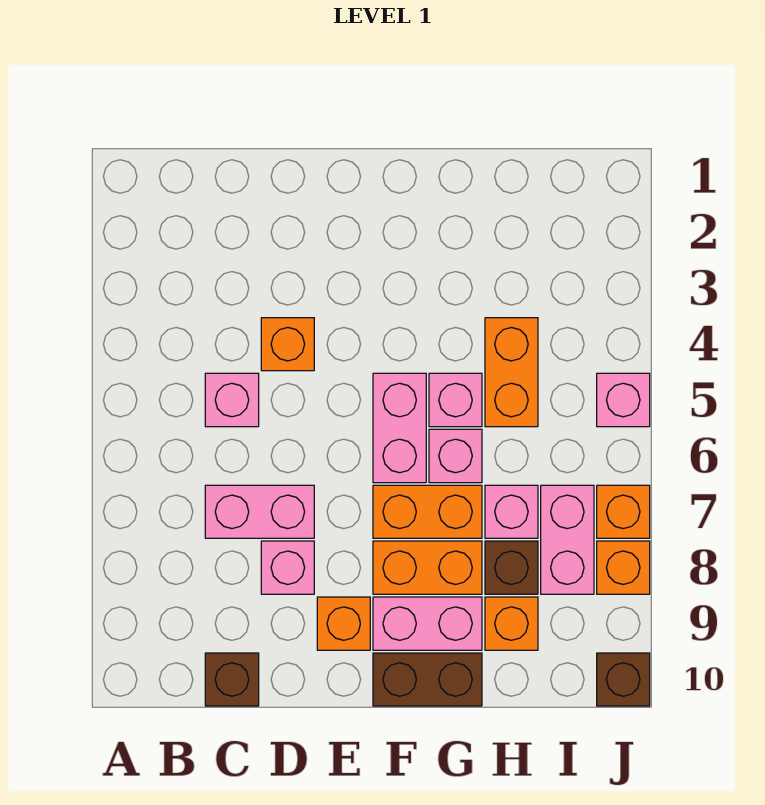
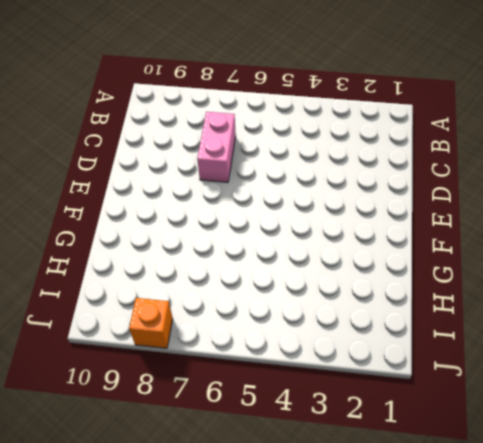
none -> pink 1x1 brick [205,373,259,427]
none -> brown 1x1 brick [205,653,259,706]
none -> orange 1x1 brick [261,318,314,371]

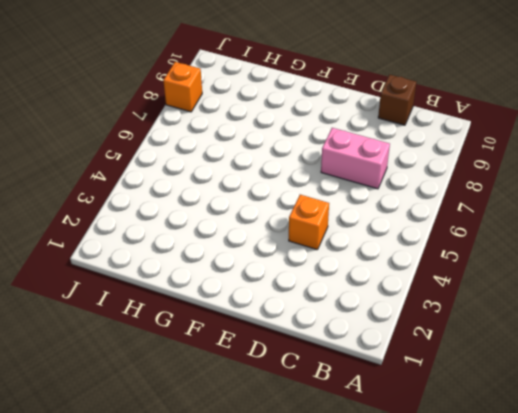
none -> pink 1x1 brick [205,373,259,427]
none -> pink 1x1 brick [261,541,314,594]
none -> orange 1x1 brick [317,597,370,650]

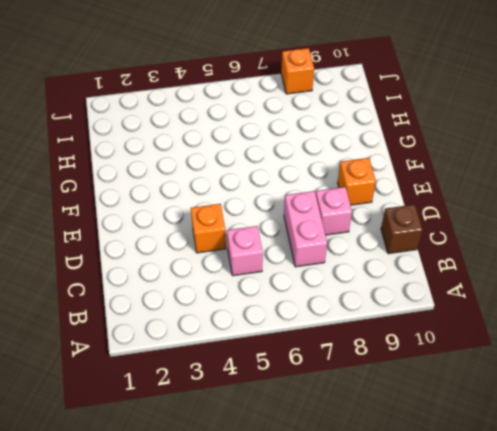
none -> pink 1x2 brick [373,373,426,483]
none -> orange 1x2 brick [373,485,482,538]
none -> orange 1x2 brick [373,541,482,594]

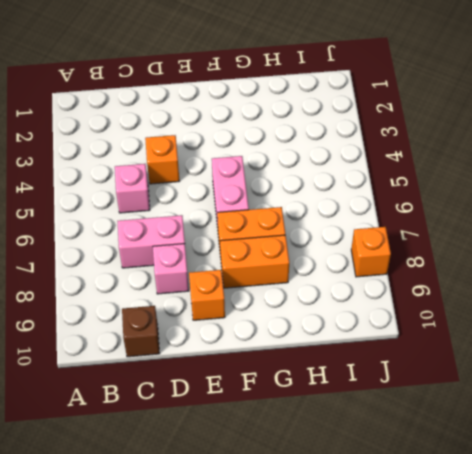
none -> pink 1x2 brick [373,597,482,650]
none -> brown 1x2 brick [373,653,482,706]
none -> pink 1x1 brick [429,373,482,427]

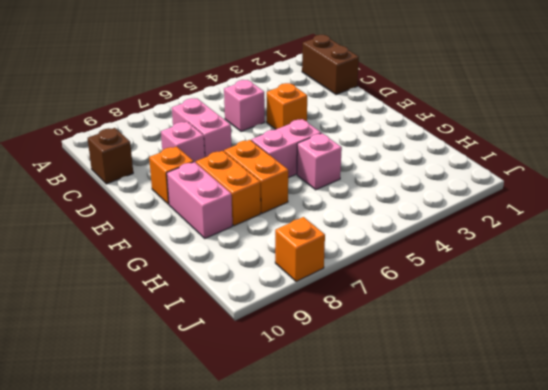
brown 1x2 brick [302,35,359,95] -> brown 1x2 brick moved to [373,653,482,706]
none -> pink 1x1 brick [429,429,482,483]
none -> orange 1x2 brick [485,318,538,427]
none -> pink 1x1 brick [485,485,538,538]

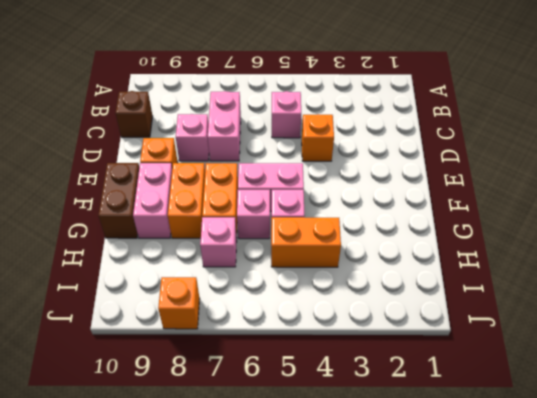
none -> brown 1x1 brick [485,541,538,594]
none -> orange 1x1 brick [485,597,538,650]
none -> pink 1x2 brick [541,485,594,594]

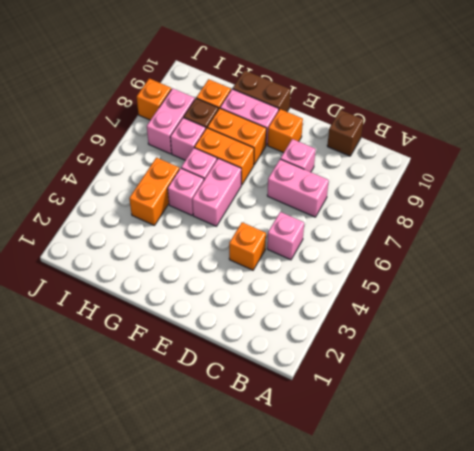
none -> pink 1x1 brick [597,373,650,427]
none -> orange 1x1 brick [597,485,650,538]
none -> brown 1x1 brick [597,653,650,706]

